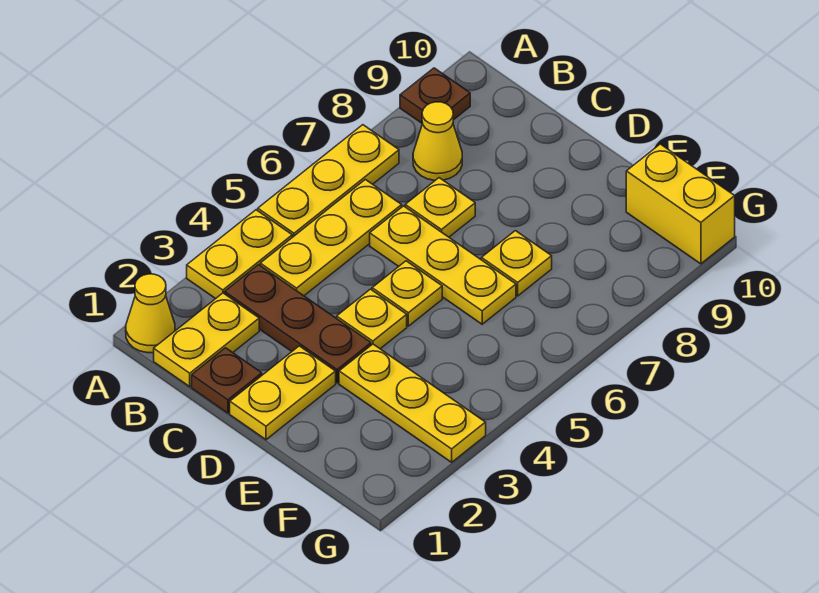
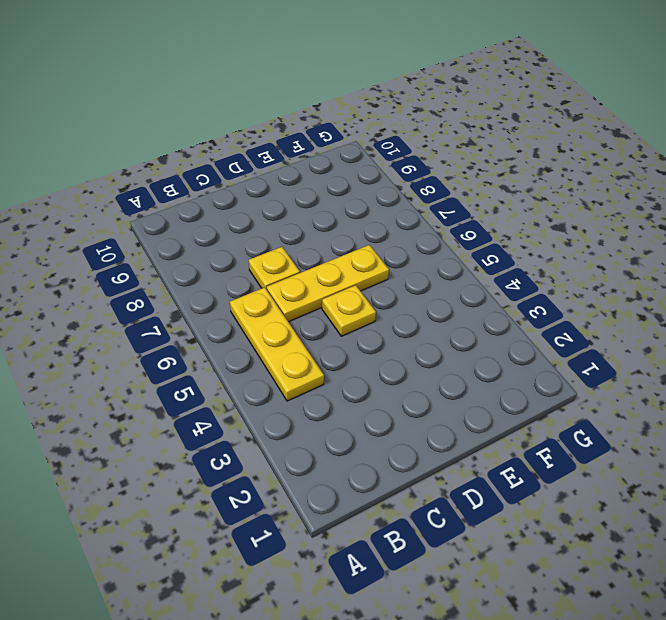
none -> yellow 1x1 cone [126,274,175,353]
none -> yellow 1x2 plate [187,210,292,299]
none -> yellow 1x3 plate [258,125,399,237]

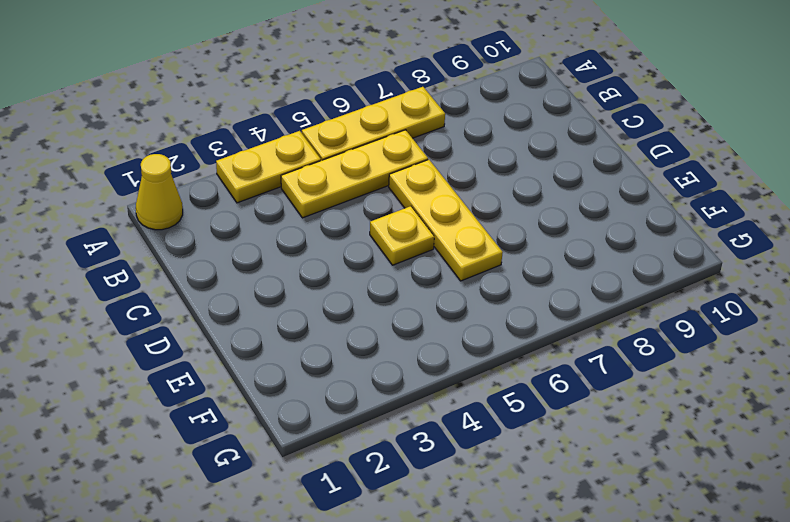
none -> brown 1x1 plate [400,68,470,124]
none -> yellow 1x2 plate [154,293,259,387]
none -> brown 1x3 plate [225,265,371,383]

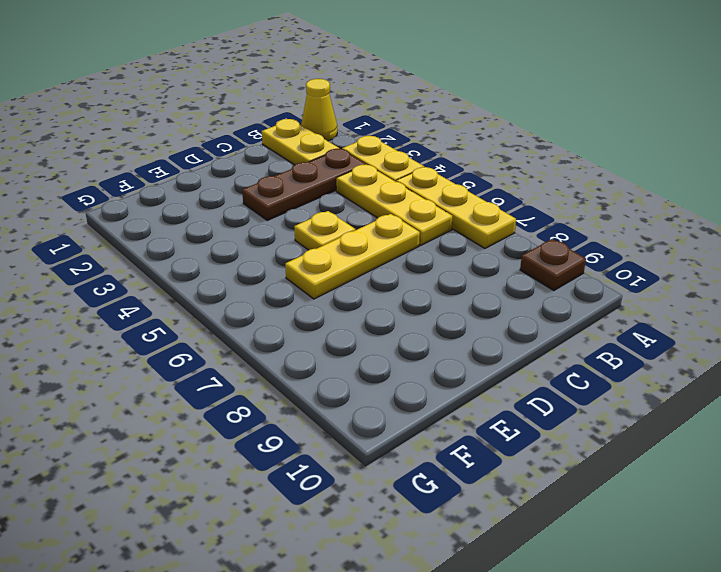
none -> yellow 1x1 cone [413,102,462,181]
none -> brown 1x1 plate [192,348,262,413]
none -> yellow 1x1 plate [405,178,475,237]

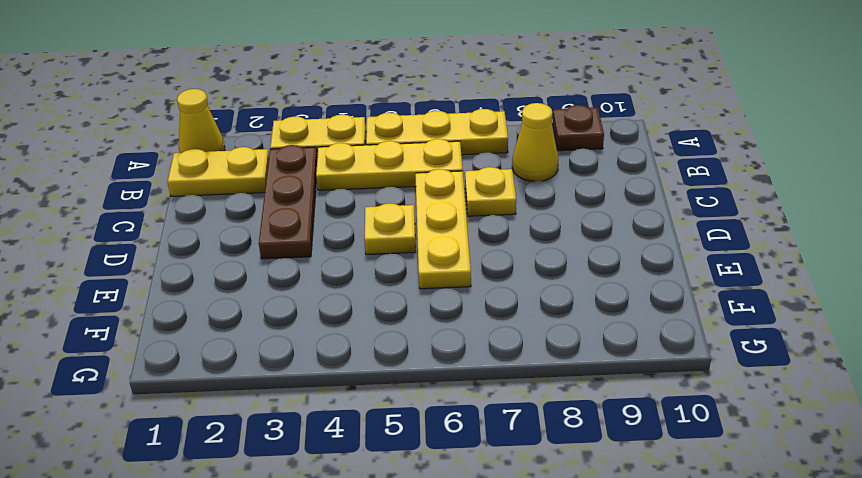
none -> brown 1x1 plate [192,348,262,413]
none -> yellow 1x2 plate [230,346,336,440]
none -> yellow 1x1 plate [337,289,407,349]

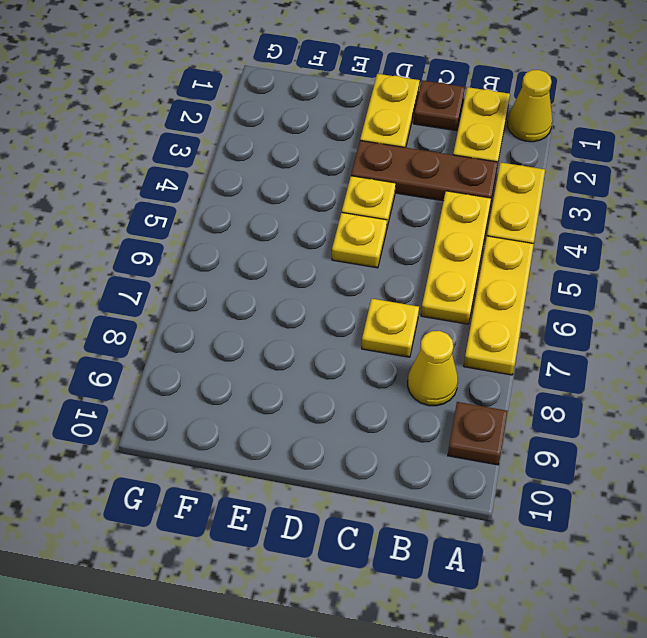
none -> yellow 1x3 plate [370,206,516,324]
none -> yellow 1x3 plate [339,344,486,462]
none -> yellow 1x1 plate [481,231,552,296]

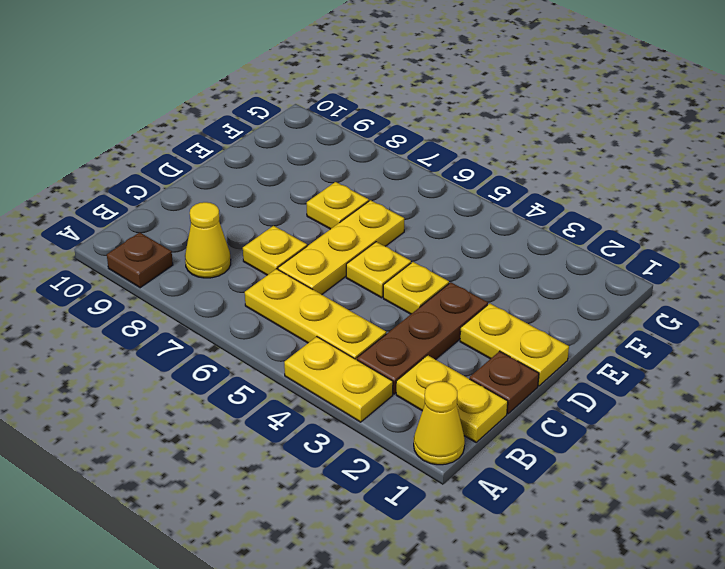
none -> yellow 1x3 plate [258,125,399,237]
none -> yellow 1x3 plate [339,344,486,462]
none -> yellow 1x2 brick [626,144,735,264]

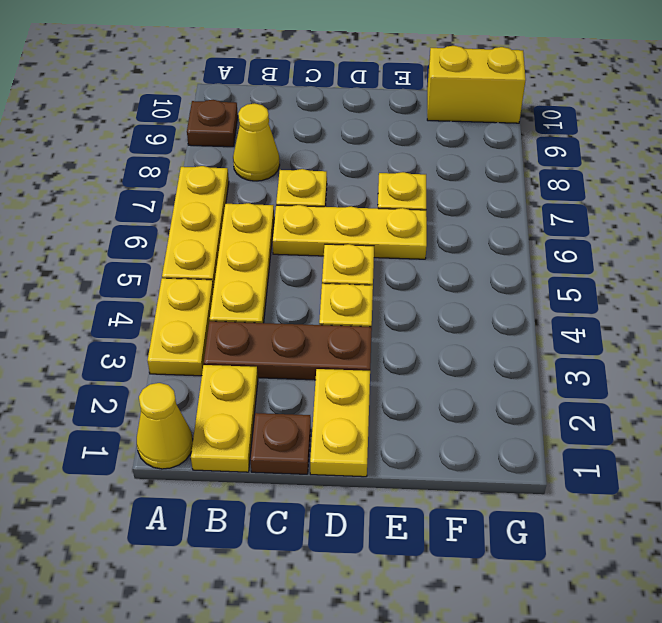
none -> yellow 1x3 plate [339,344,486,462]

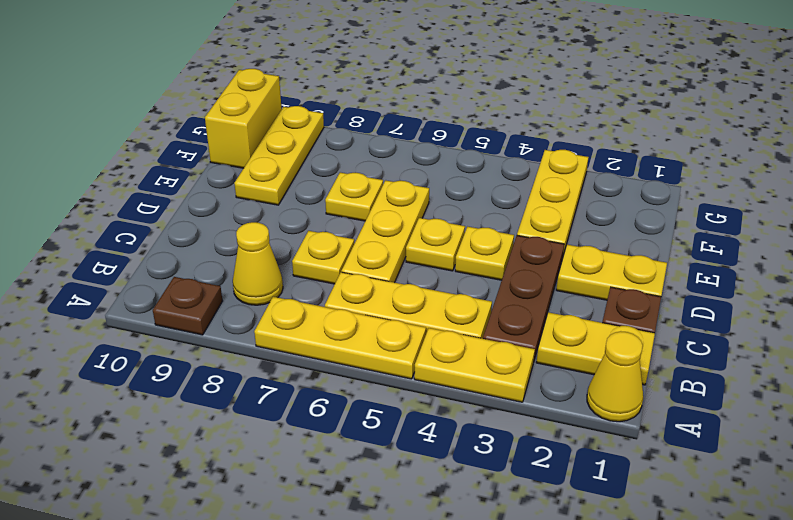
yellow 1x3 plate [234,106,324,205] -> none

